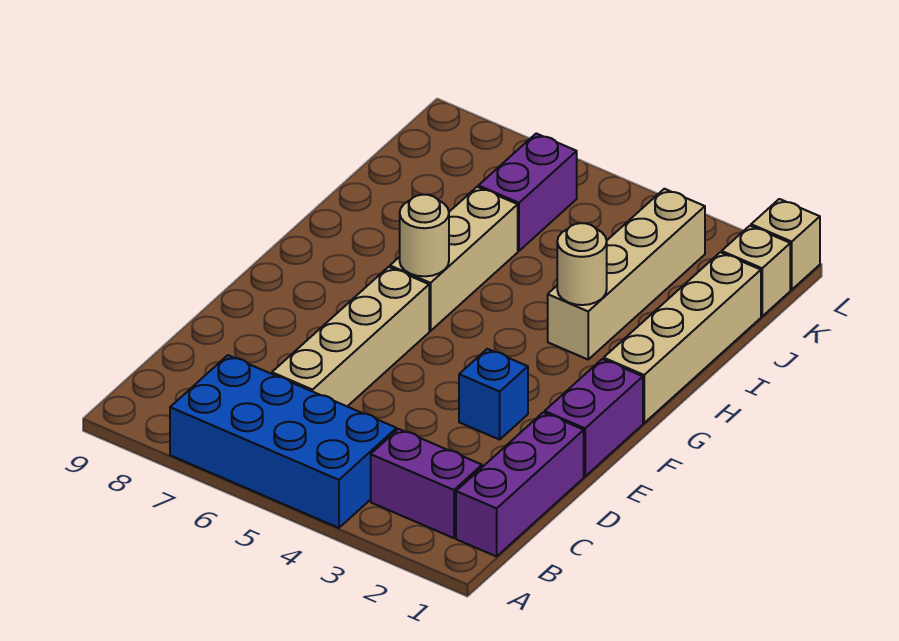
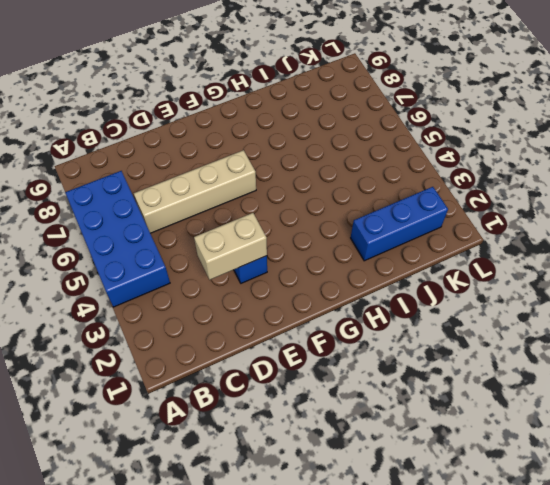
tan 1x2 brick [194,213,267,280] -> none
blue 1x3 brick [351,187,448,261] -> none
none -> purple 1x3 brick [456,412,584,557]
none -> purple 1x2 brick [371,429,482,538]
none -> purple 1x2 brick [545,359,643,476]

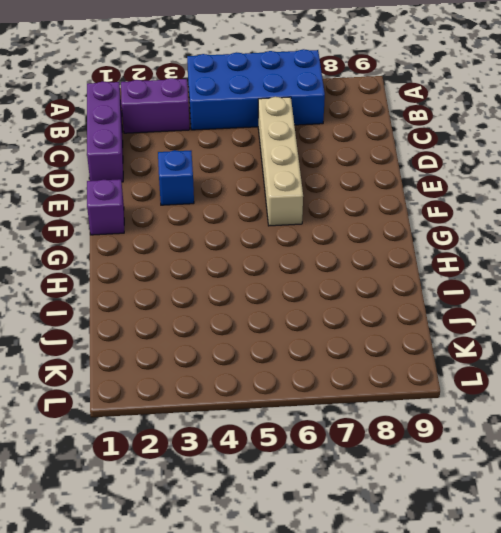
purple 1x1 brick [87,179,124,235] -> purple 1x2 brick [545,359,643,476]
none -> tan 1x4 brick [604,252,761,423]
none -> tan 1x3 brick [390,187,518,331]
none -> tan 1x4 brick [548,189,705,359]

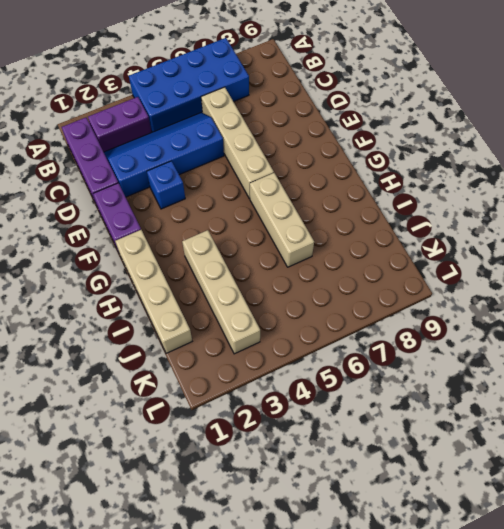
blue 2x4 slope [104,112,224,197] -> none
none -> purple 1x2 brick [478,134,577,251]
none -> tan 1x1 brick [722,226,790,316]
none -> tan 1x1 brick [751,199,820,290]

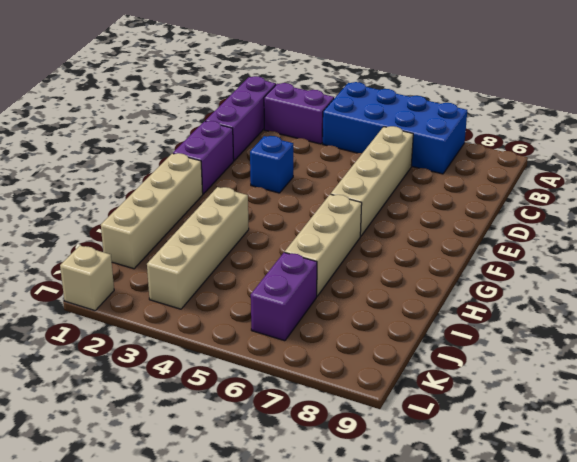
none -> tan 1x1 brick [722,226,790,316]
none -> tan 1x1 round brick [400,195,449,276]
none -> tan 1x1 round brick [557,223,607,305]

